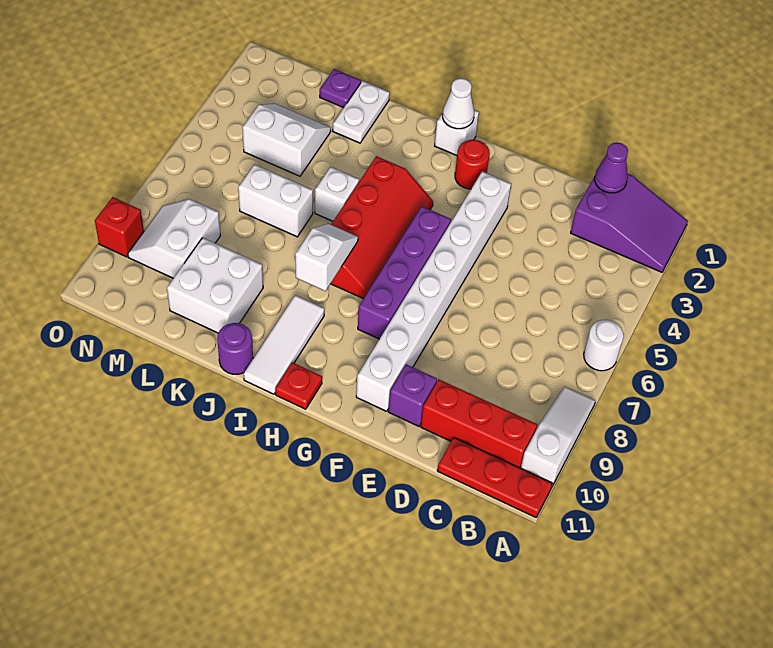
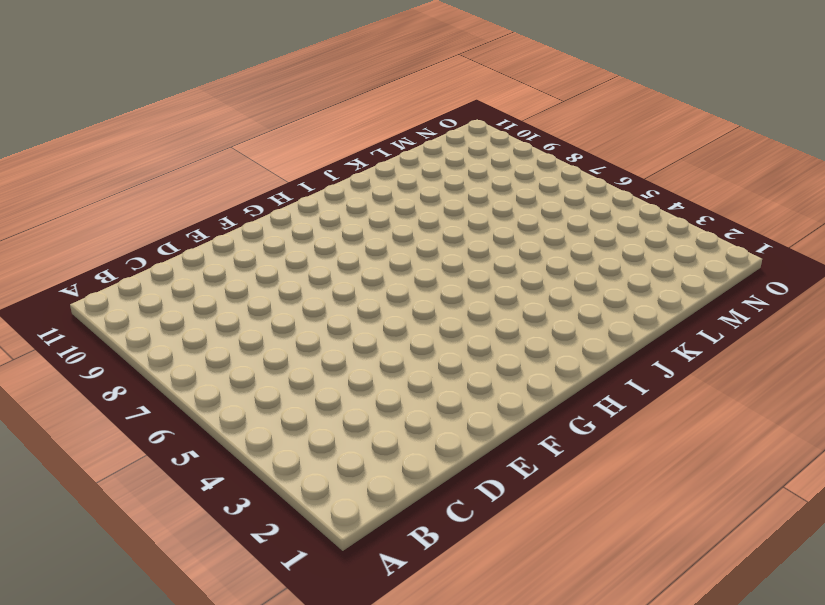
none -> purple 2x3 slope [571,174,688,272]
none -> white 1x1 round brick [584,320,624,371]
none -> white 1x3 slope [521,387,595,486]

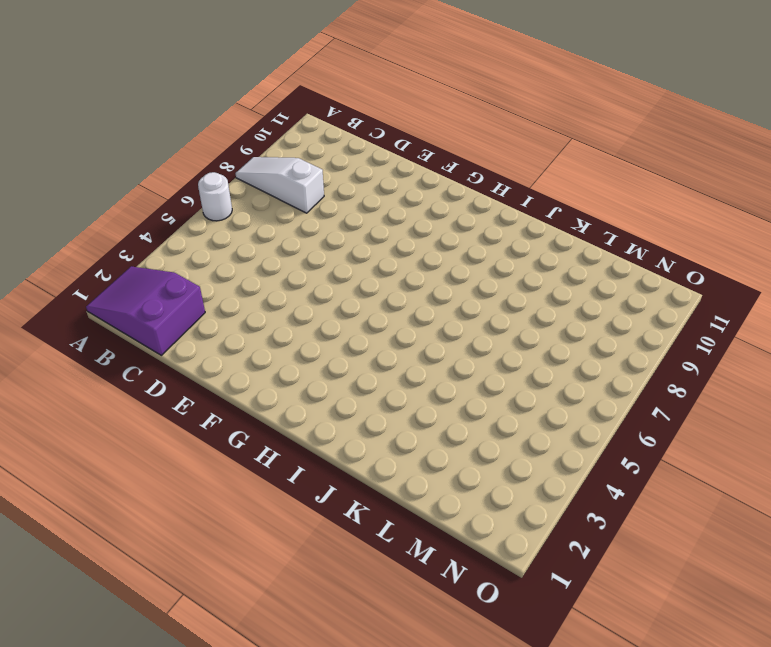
white 1x3 slope [236,157,324,213] -> white 1x3 slope turned to [521,387,595,486]
none -> red 1x3 plate [437,438,553,517]
none -> red 1x3 brick [421,380,537,468]
none -> purple 1x1 brick [388,364,437,426]

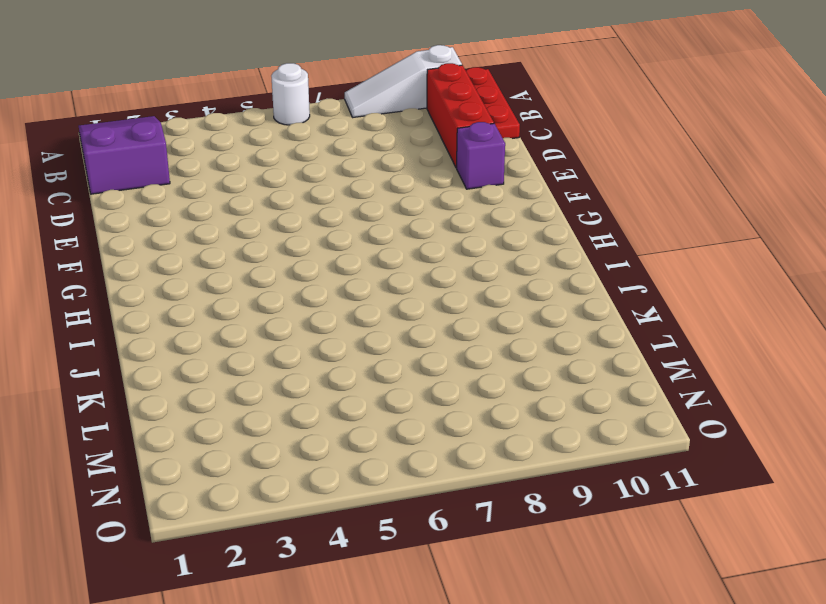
none -> white 1x8 brick [356,171,511,411]
none -> red 1x1 round brick [455,140,490,189]
none -> purple 1x4 brick [358,207,451,339]

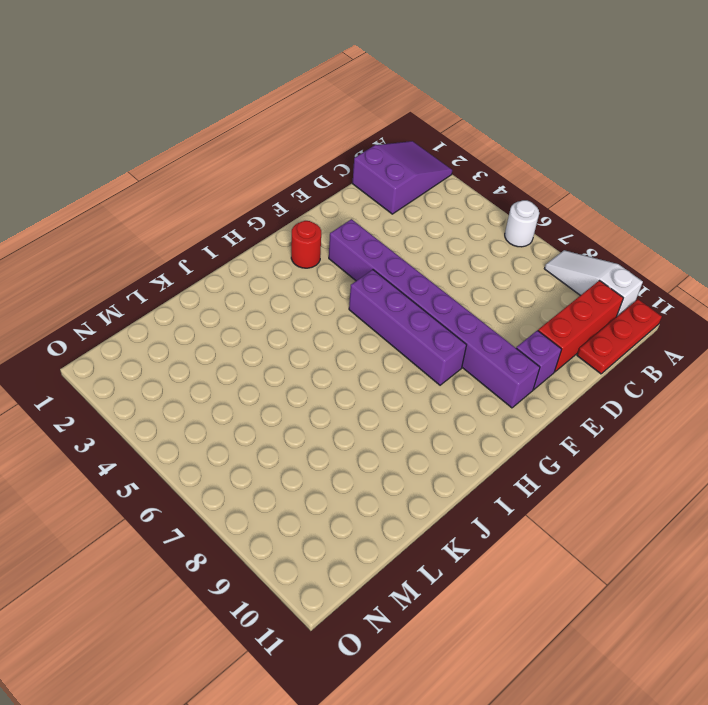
purple 1x8 brick [329,219,540,408] -> white 1x8 brick [356,171,511,411]
none -> white 1x1 brick [435,110,479,156]
none -> red 2x4 slope [331,156,433,299]
none -> red 1x1 plate [275,362,322,409]

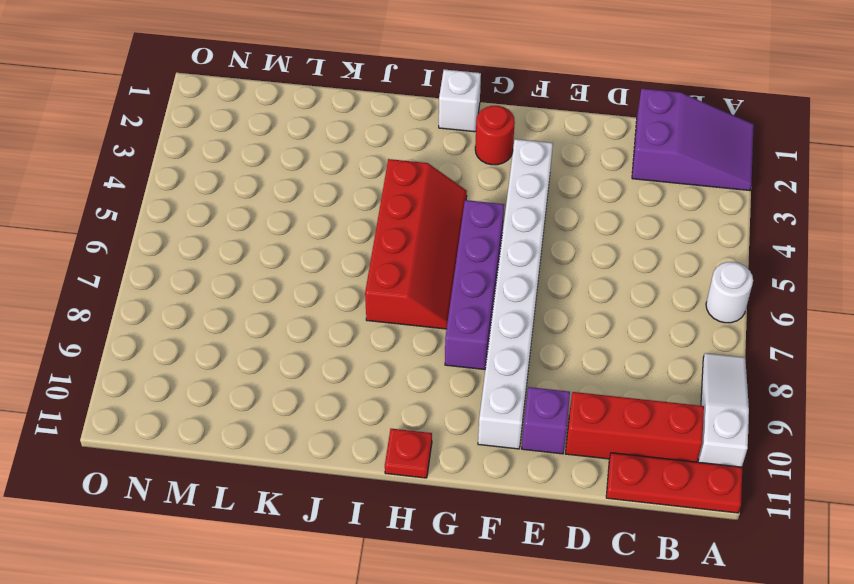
none -> white 1x3 tile [244,295,324,394]
none -> white 1x1 brick [315,167,359,221]
none -> purple 1x1 round brick [217,323,253,374]

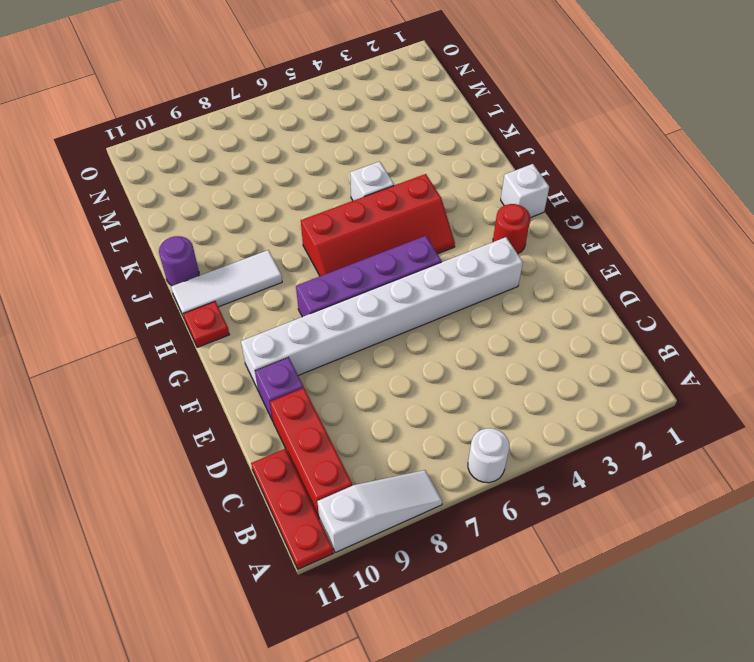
none -> purple 2x3 slope [571,174,688,272]
none -> white 1x2 plate [333,81,390,143]
none -> white 1x2 brick [238,165,313,237]

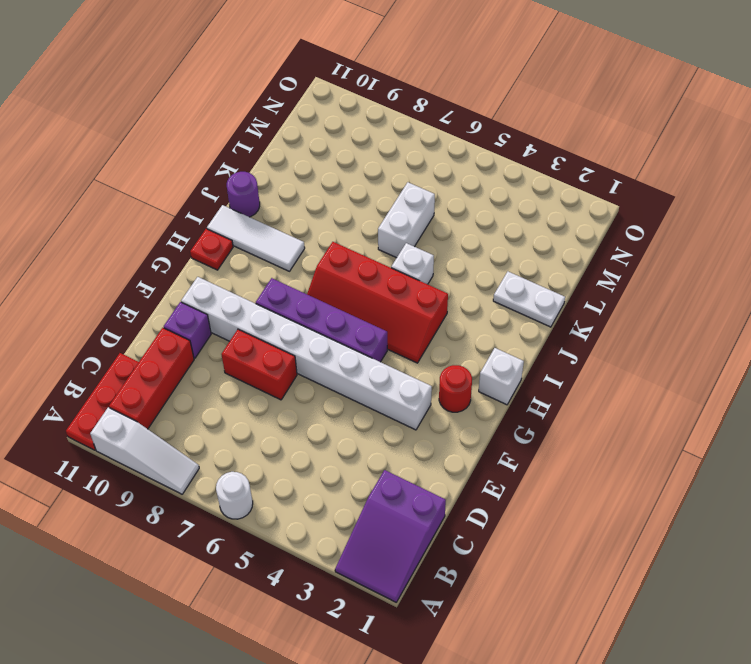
red 1x2 brick [221,329,297,400] -> none
none -> white 2x2 brick [167,238,263,333]
none -> purple 1x1 plate [320,69,361,108]
none -> white 2x2 slope [242,104,331,176]

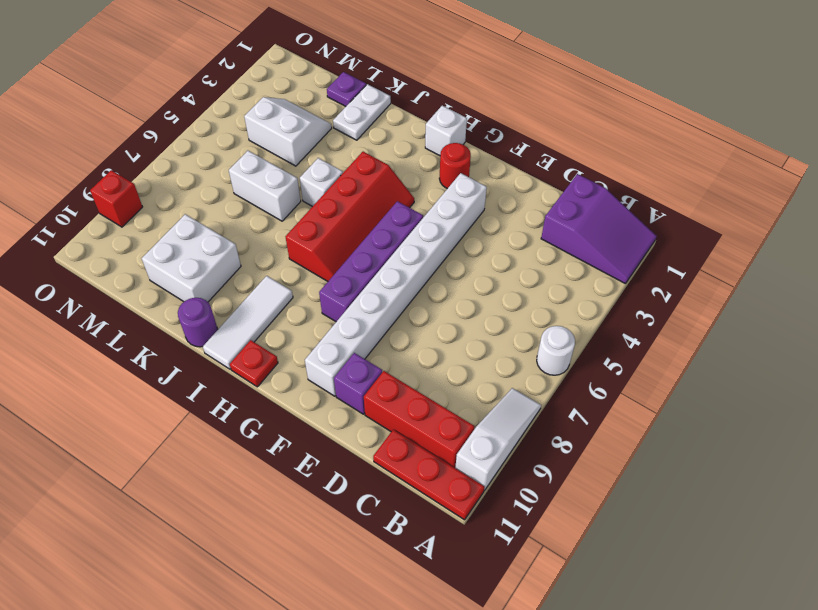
none -> white 2x2 slope [128,199,220,278]
none -> purple 1x1 cone [595,142,628,193]
none -> white 1x1 cone [442,78,474,129]

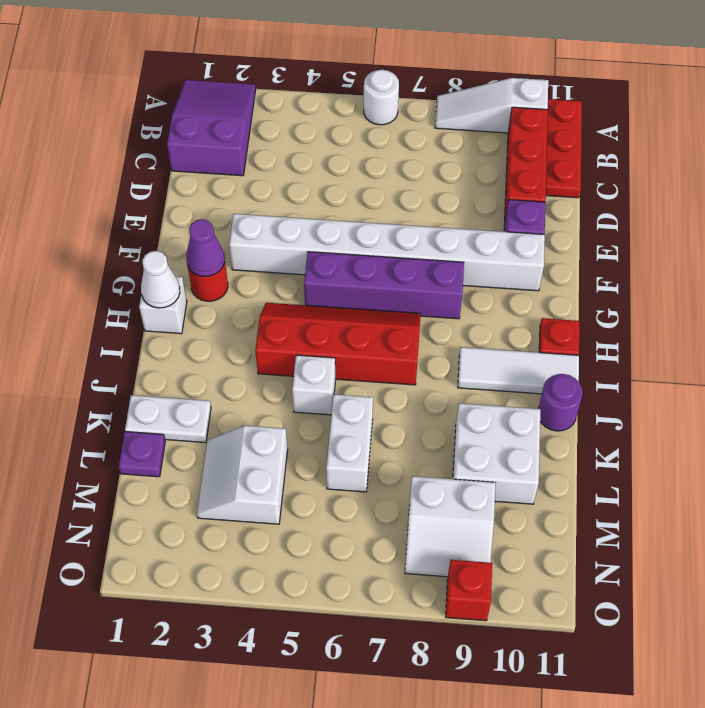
purple 1x1 cone [186,219,225,277] -> purple 1x1 cone moved to [595,142,628,193]
none -> white 1x2 slope [295,224,358,291]

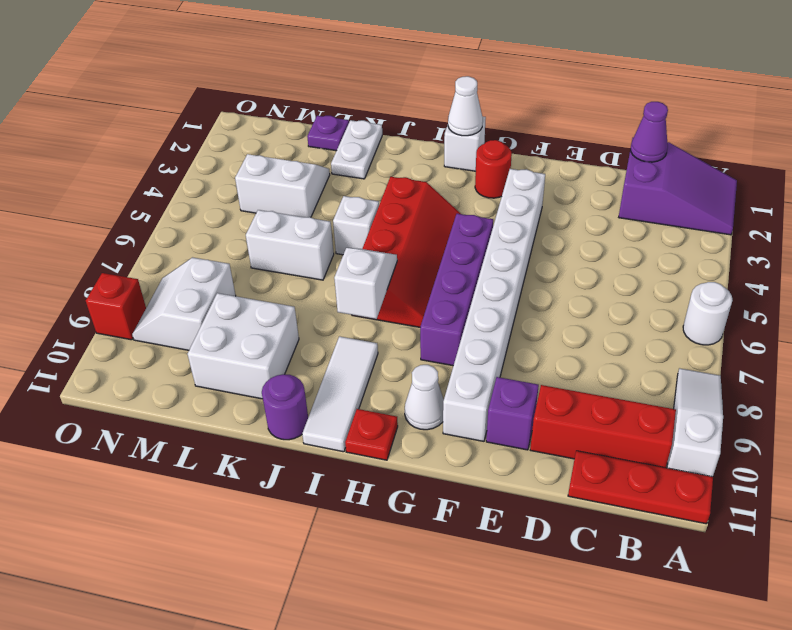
white 1x1 cone [405,365,444,430] -> none

